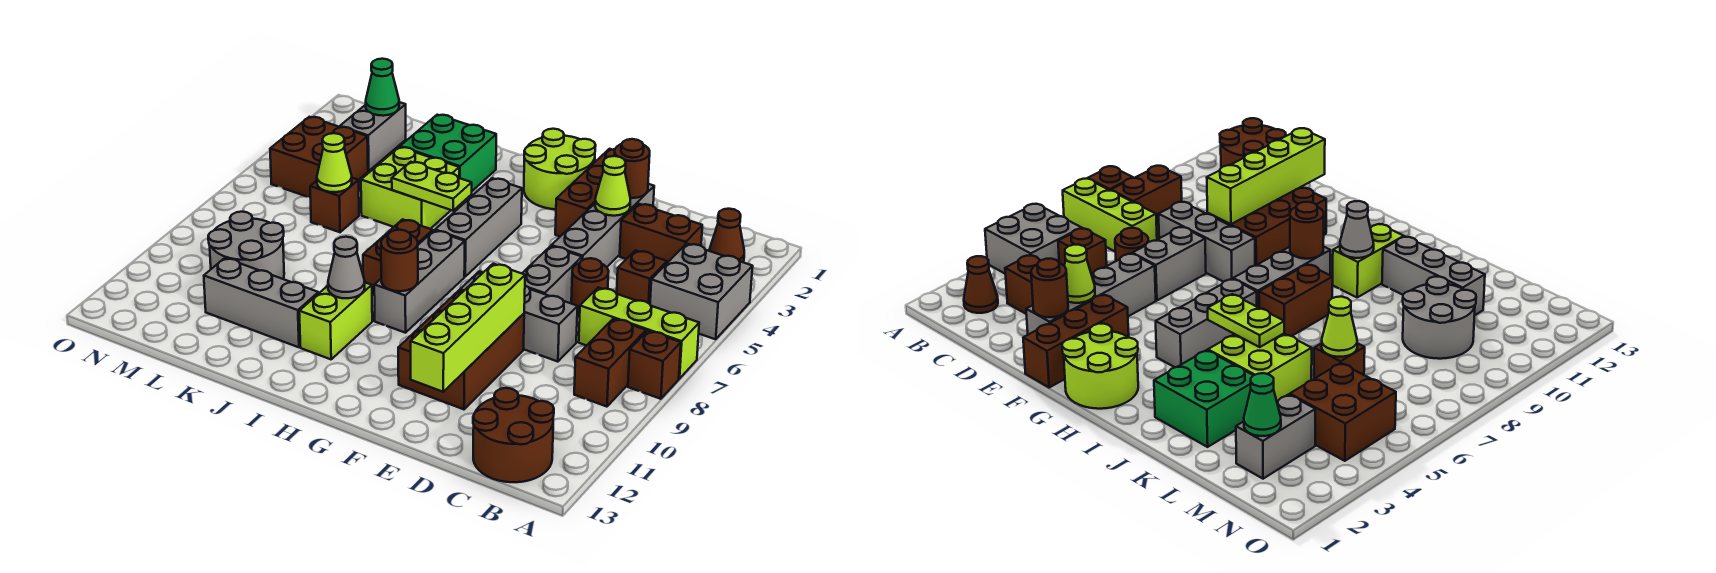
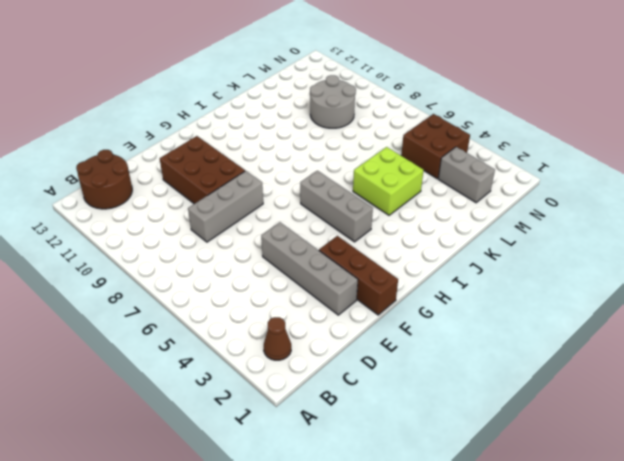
none -> grey 2x2 brick [650,243,753,339]
none -> lime 1x3 brick [579,287,699,379]
none -> brown 1x1 brick [628,331,681,399]
none -> brown 1x2 brick [574,319,646,407]

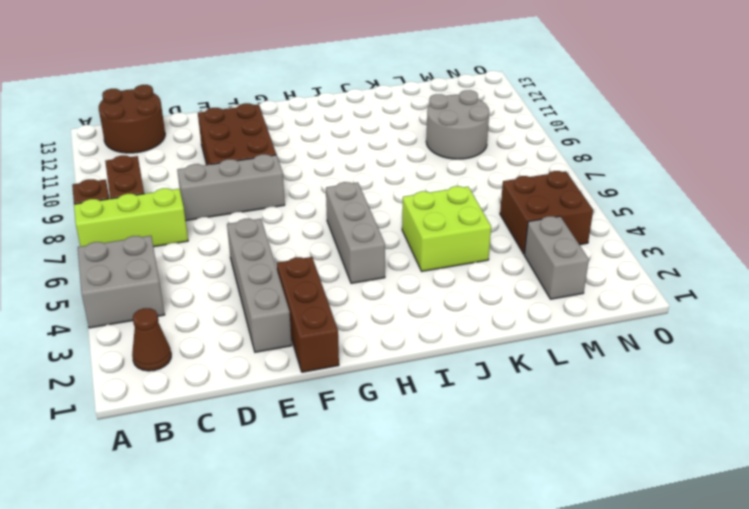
none -> brown 1x2 brick [620,204,702,263]
none -> brown 1x1 brick [617,250,667,304]
none -> brown 1x1 round brick [571,258,609,317]
none -> grey 1x2 brick [522,246,582,303]

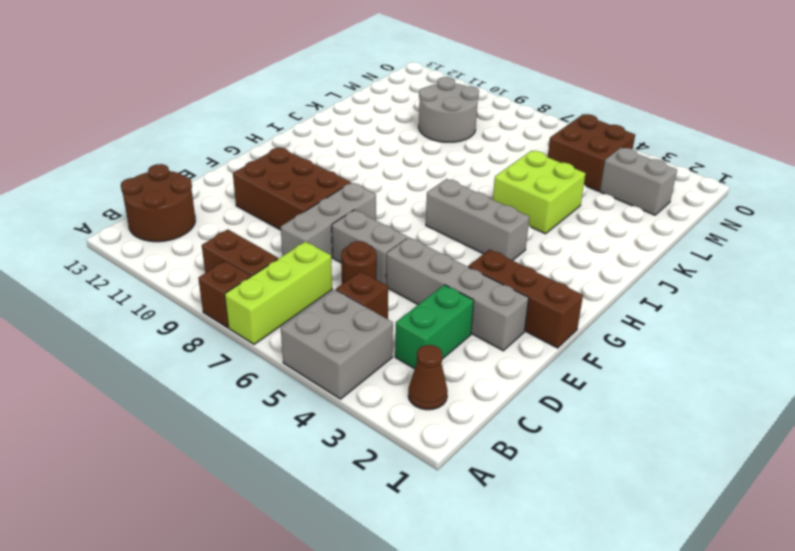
green 1x2 brick [395,285,474,369] -> brown 1x2 brick [620,204,702,263]
none -> lime 2x2 round brick [524,129,596,209]
none -> grey 1x3 brick [374,230,465,333]
none -> brown 1x2 brick [363,219,433,295]
none -> lime 1x2 brick [299,283,372,359]

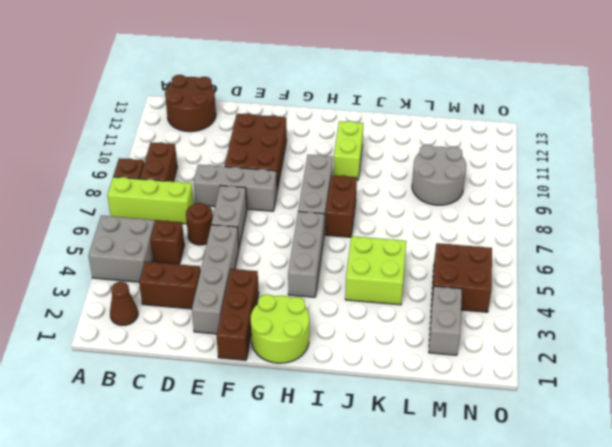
none -> green 2x2 brick [400,115,496,191]
none -> grey 1x3 brick [204,258,318,347]
none -> brown 1x1 brick [310,178,359,232]
none -> brown 1x1 round brick [615,139,650,198]

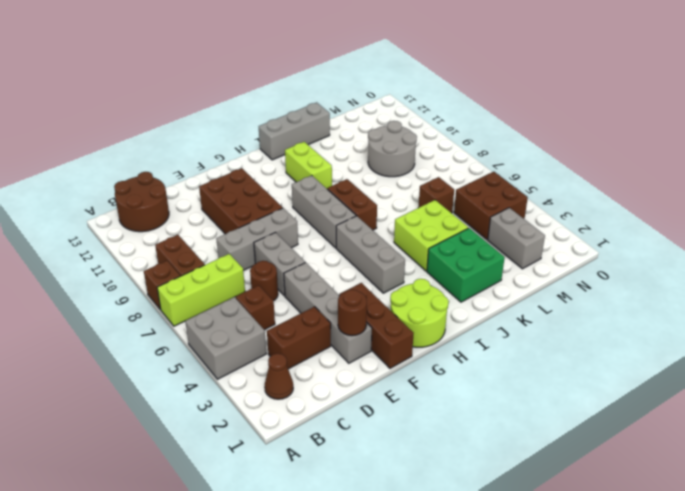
grey 1x3 brick [259,102,330,160] -> grey 1x3 brick moved to [204,258,318,347]
none -> lime 1x1 cone [595,156,630,216]
none -> lime 1x4 brick [411,264,525,392]
none -> brown 1x1 round brick [381,230,418,291]
none -> lime 1x2 plate [392,162,472,211]

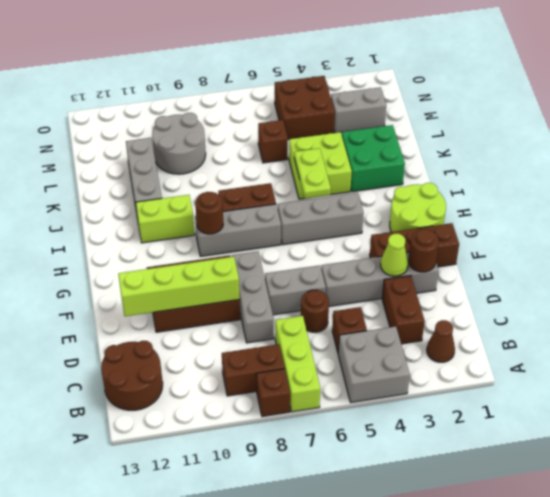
none -> grey 1x1 cone [328,237,365,298]
none -> lime 1x1 cone [317,133,352,192]
none -> green 1x1 cone [366,59,399,116]

